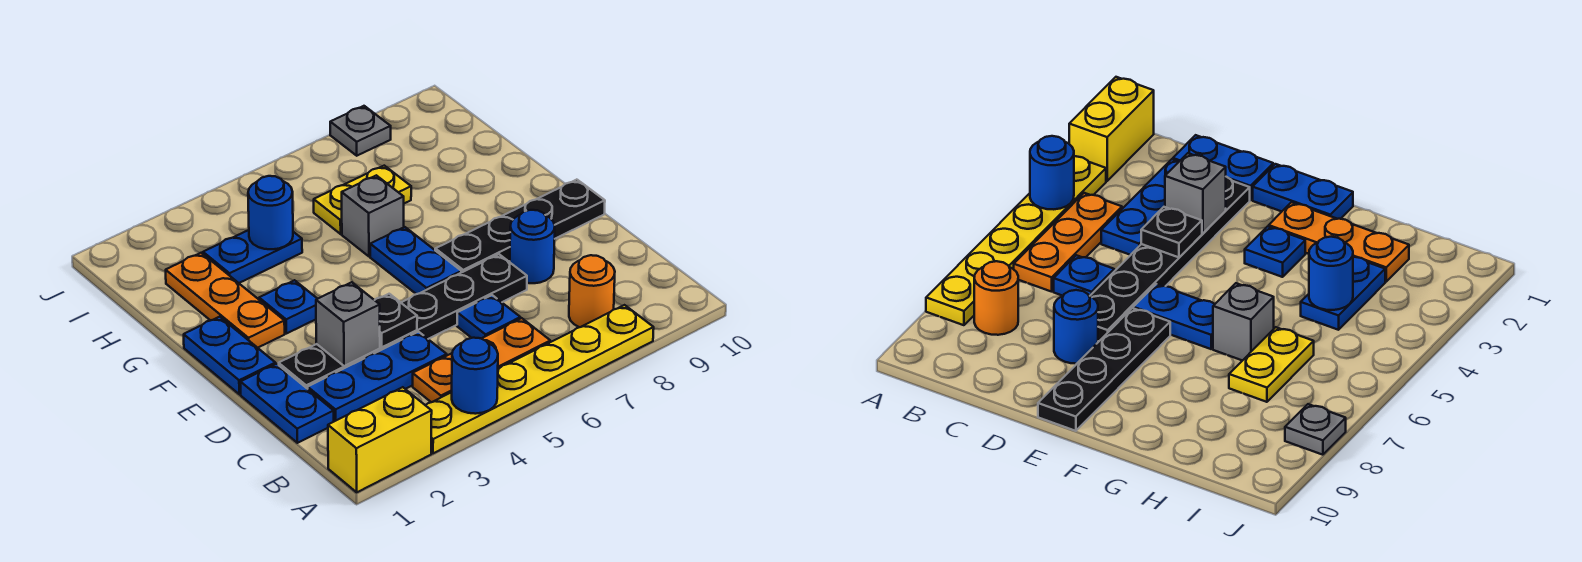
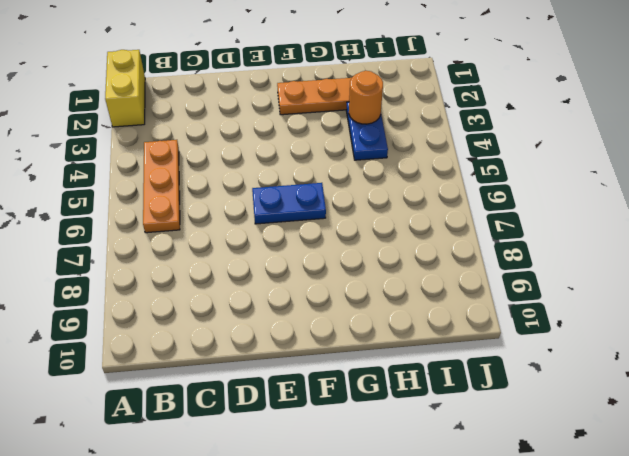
orange 1x1 round brick [349,70,383,124] -> orange 1x1 round brick moved to [569,255,615,327]
none -> yellow 1x6 plate [426,305,654,453]
none -> blue 1x2 plate [240,364,334,443]
none -> blue 1x3 plate [308,332,447,421]

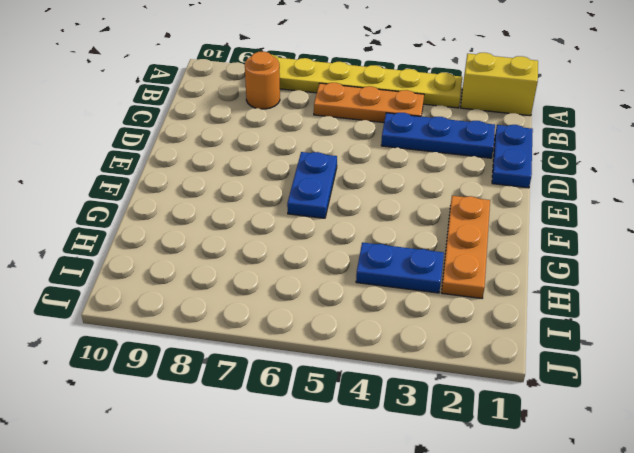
none -> blue 1x1 plate [457,295,520,339]
none -> black 1x6 plate [279,254,527,389]
none -> blue 1x1 round brick [510,210,555,283]

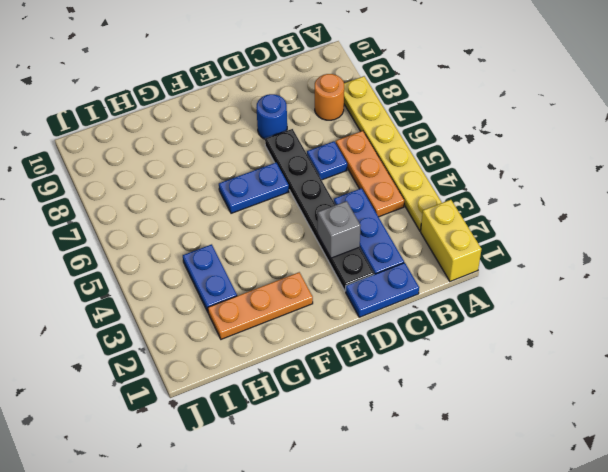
none -> blue 1x2 plate [184,317,275,394]
none -> black 1x4 plate [435,180,605,272]
none -> blue 1x1 plate [259,280,317,334]

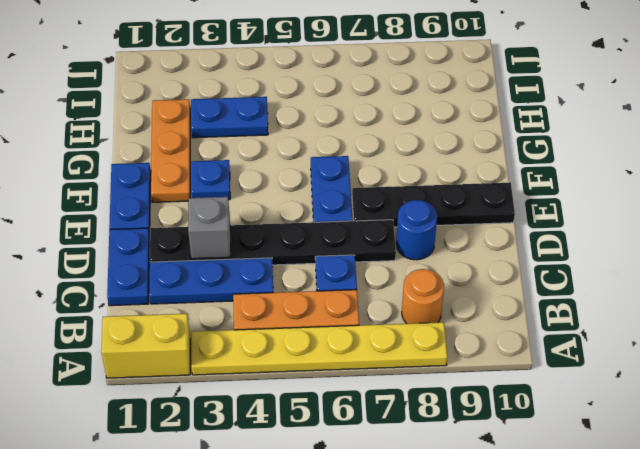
none -> grey 1x1 brick [342,175,404,256]
none -> yellow 1x2 plate [314,166,411,234]
none -> grey 1x1 plate [330,106,391,156]

